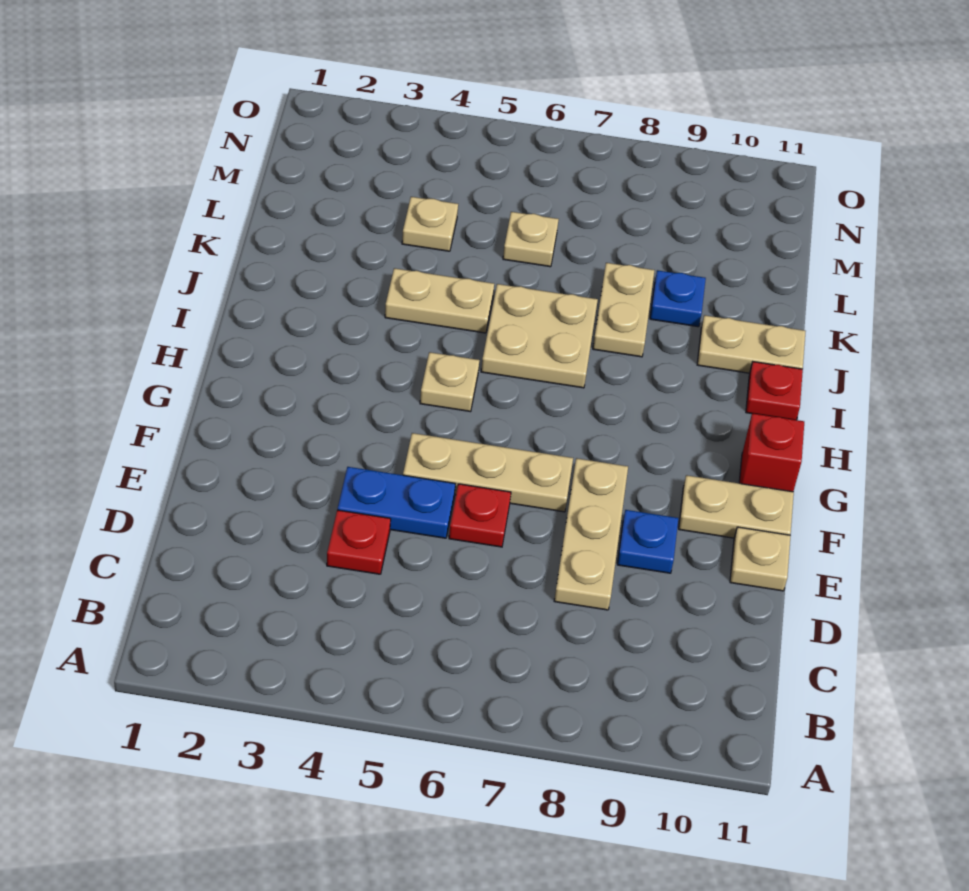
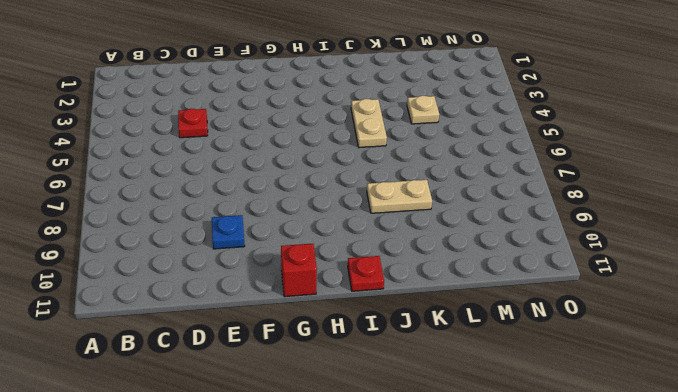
none -> tan 1x3 plate [554,458,628,610]
none -> blue 1x2 plate [338,467,455,538]
none -> red 1x1 plate [449,484,511,547]

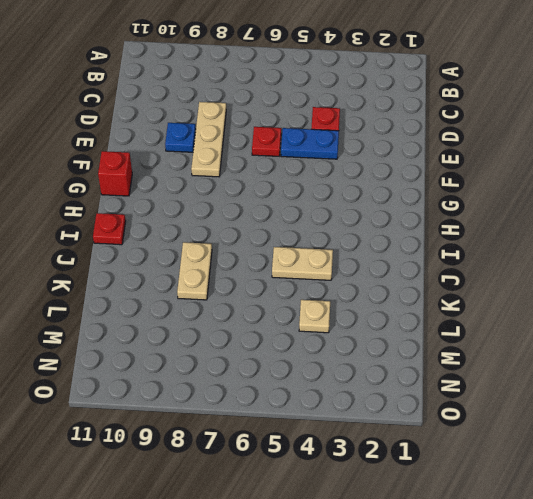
none -> tan 1x1 plate [730,527,791,591]
none -> tan 1x3 plate [403,433,573,512]
none -> tan 1x2 plate [679,475,794,538]

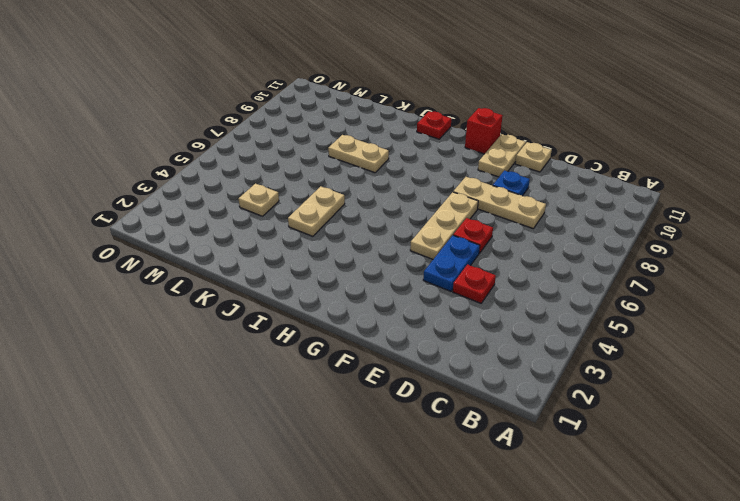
none -> tan 1x1 plate [420,352,479,412]
none -> tan 2x2 plate [481,284,598,388]
none -> tan 1x2 plate [697,315,806,373]

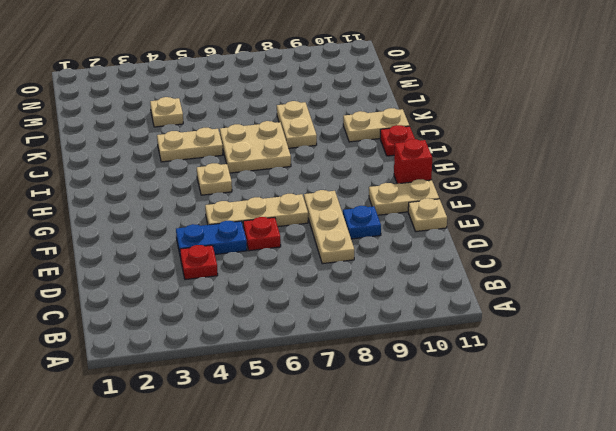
none -> blue 1x1 plate [650,270,706,327]
none -> tan 1x1 plate [503,212,559,267]

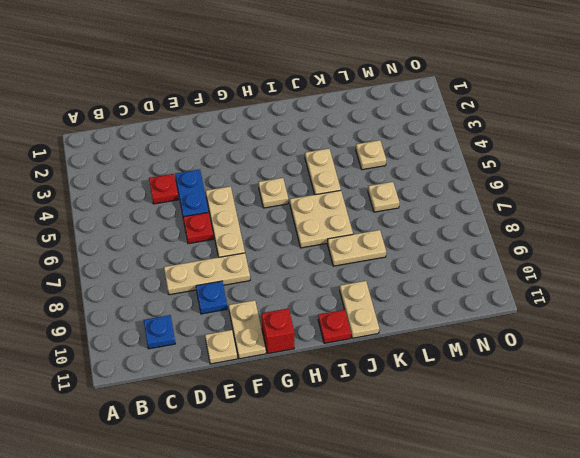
blue 1x1 plate [144,315,175,349] -> blue 1x1 plate moved to [650,270,706,327]

